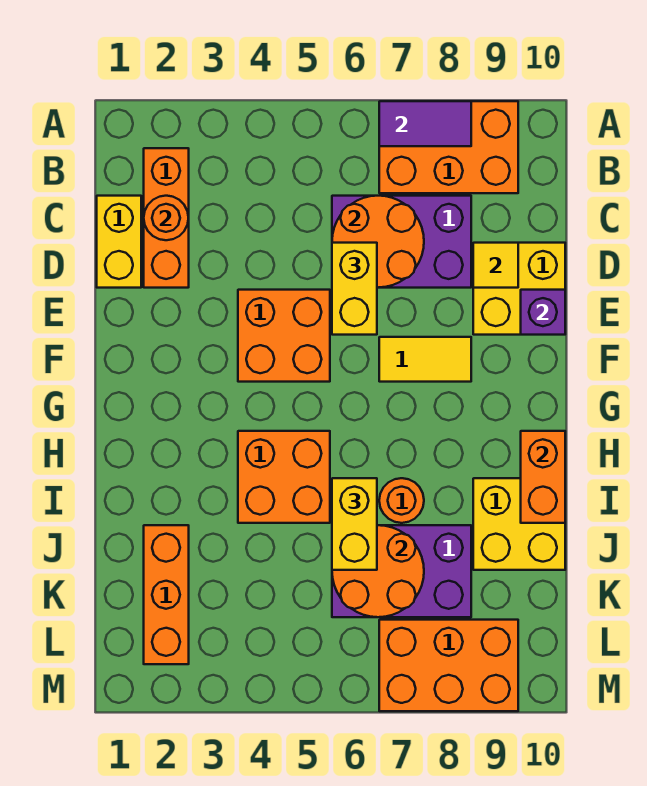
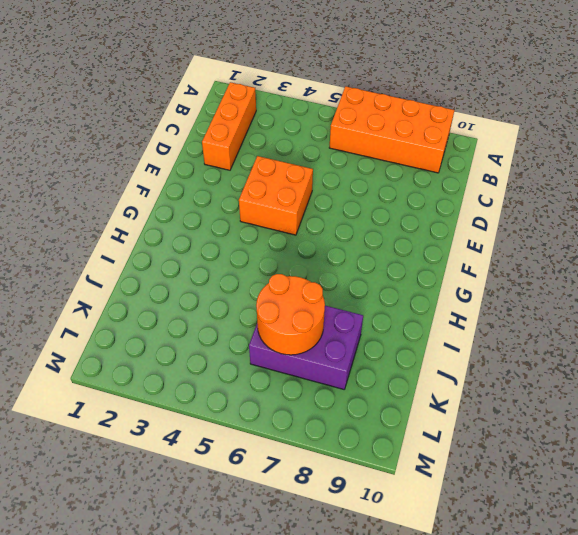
orange 2x4 brick [329,86,454,173] -> orange 2x3 brick [379,101,518,193]
none -> yellow 1x2 brick [97,196,141,288]
none -> purple 2x3 brick [332,196,471,288]
none -> yellow 2x2 brick [473,243,565,335]

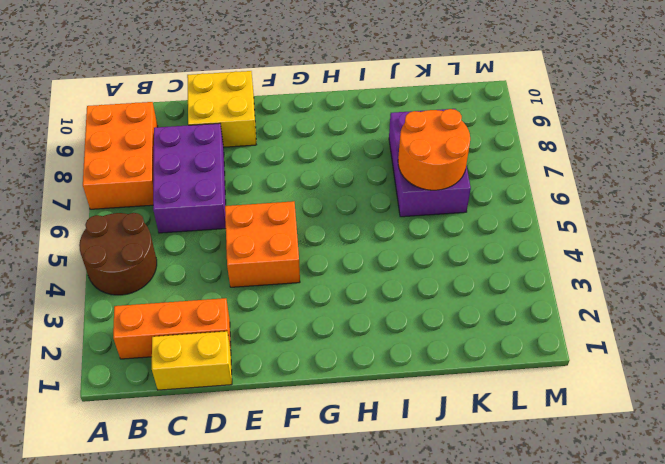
brown 2x2 round brick [79,213,157,295] -> none
none -> yellow 1x2 tile [379,337,471,382]
none -> orange 2x2 brick [238,431,330,523]
none -> orange 1x1 round brick [379,478,424,523]

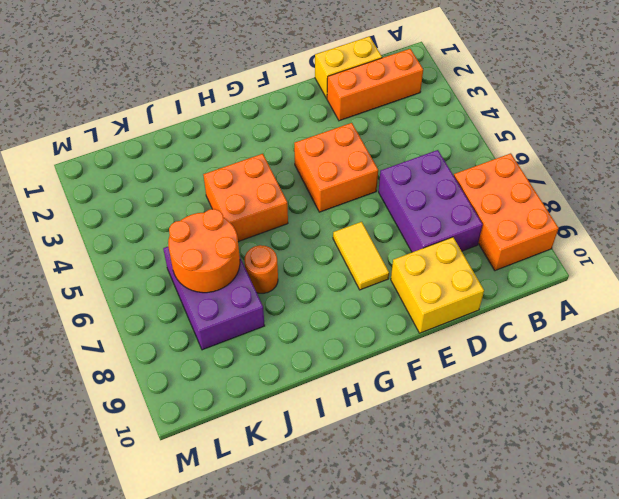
none -> yellow 2x2 brick [473,478,565,570]
none -> orange 1x3 brick [144,525,189,664]
none -> orange 2x3 brick [379,620,518,711]

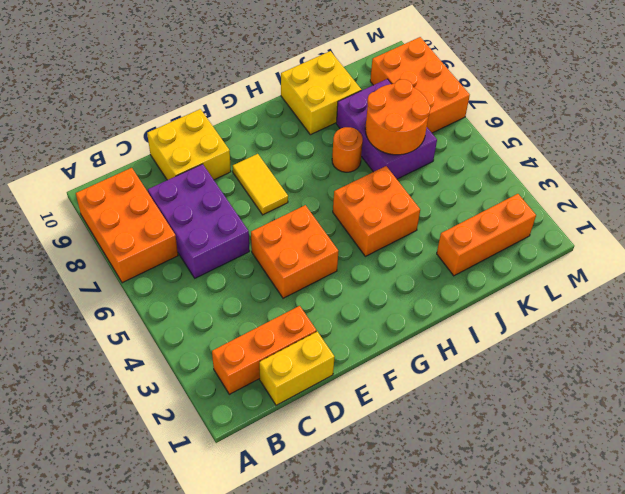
none -> purple 1x2 tile [379,101,471,146]
none -> orange 1x1 round brick [144,196,189,240]
none -> orange 2x2 round brick [332,196,424,288]

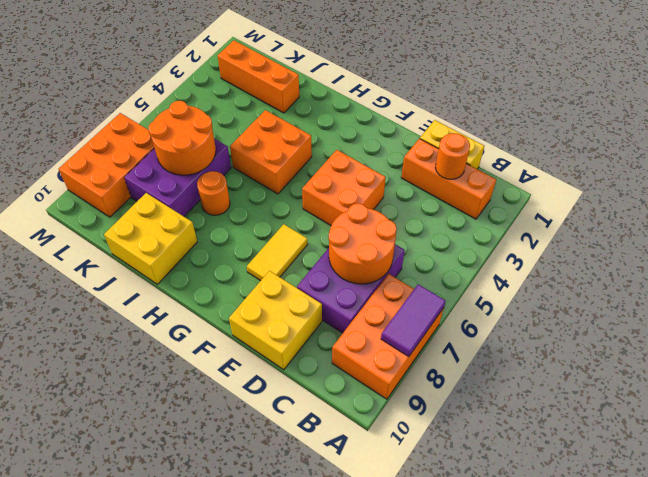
none -> yellow 1x1 tile [473,243,518,288]
none -> purple 1x1 brick [521,290,565,335]
none -> orange 1x2 brick [521,431,565,523]

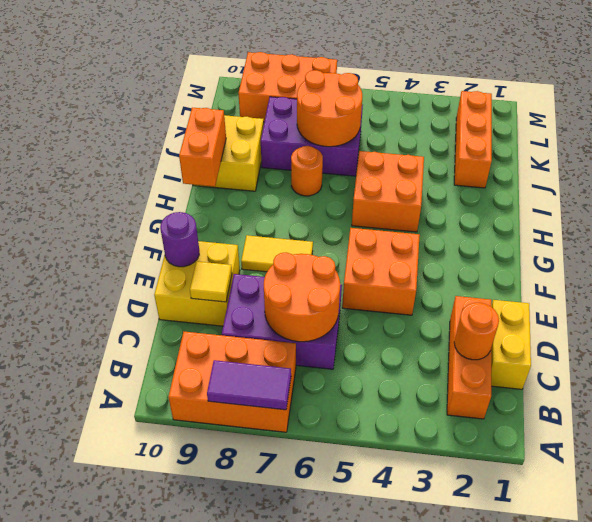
purple 1x1 round brick [160,212,199,267] -> purple 1x1 brick [521,290,565,335]
none -> yellow 1x2 brick [332,243,377,335]
none -> yellow 1x2 brick [332,478,377,570]

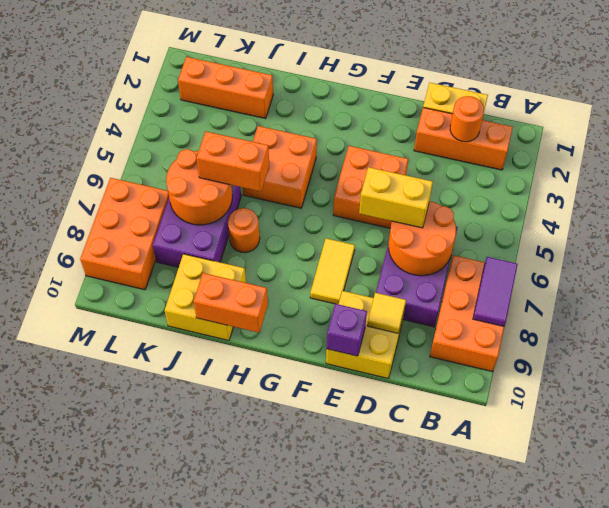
orange 1x2 brick [196,132,269,192] -> yellow 1x2 brick [332,478,377,570]

